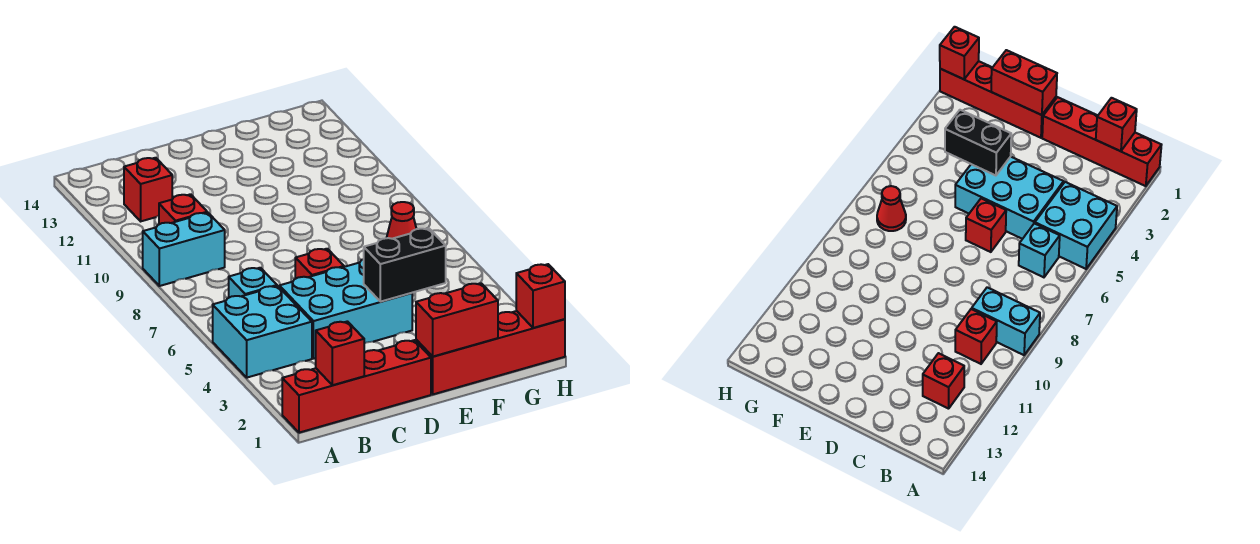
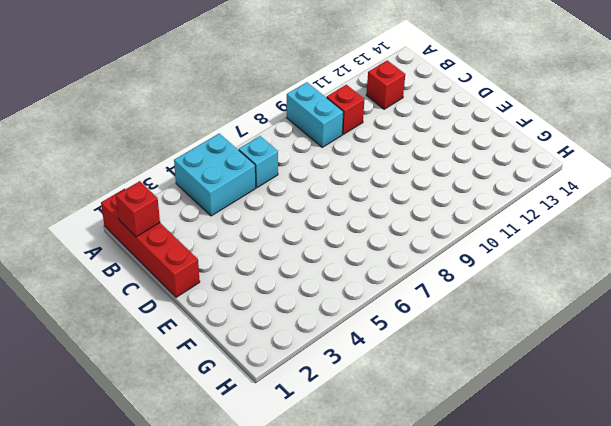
none -> cyan 2x3 brick [279,259,412,359]
none -> red 1x1 brick [295,249,344,279]
none -> red 1x4 brick [416,311,565,394]

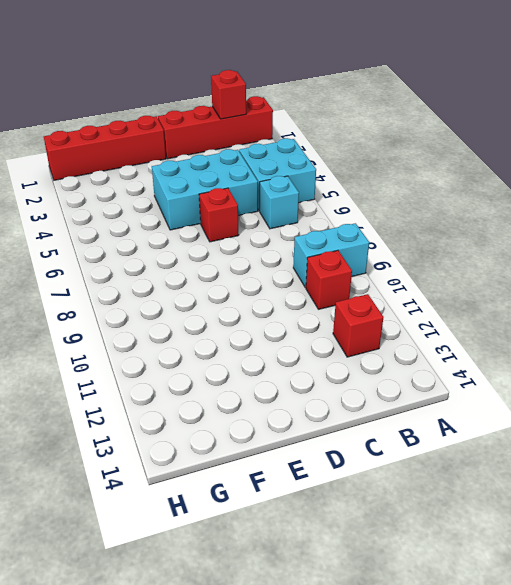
none -> red 1x1 cone [387,202,416,239]
none -> red 1x2 brick [416,283,498,357]
none -> black 1x2 brick [364,228,446,302]

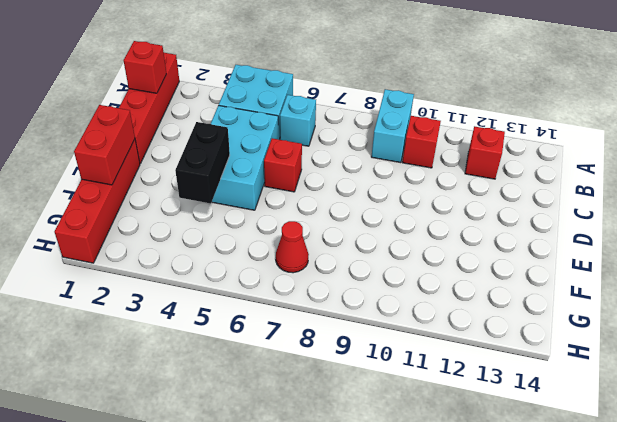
none -> red 1x1 brick [516,264,565,328]

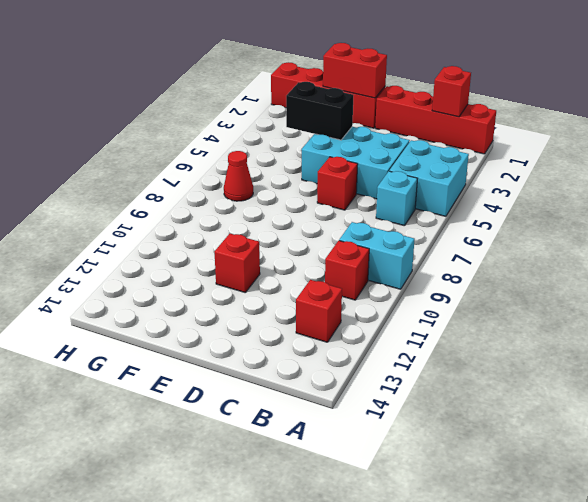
red 1x1 brick [214,234,260,292] -> red 1x1 brick moved to [516,264,565,328]

